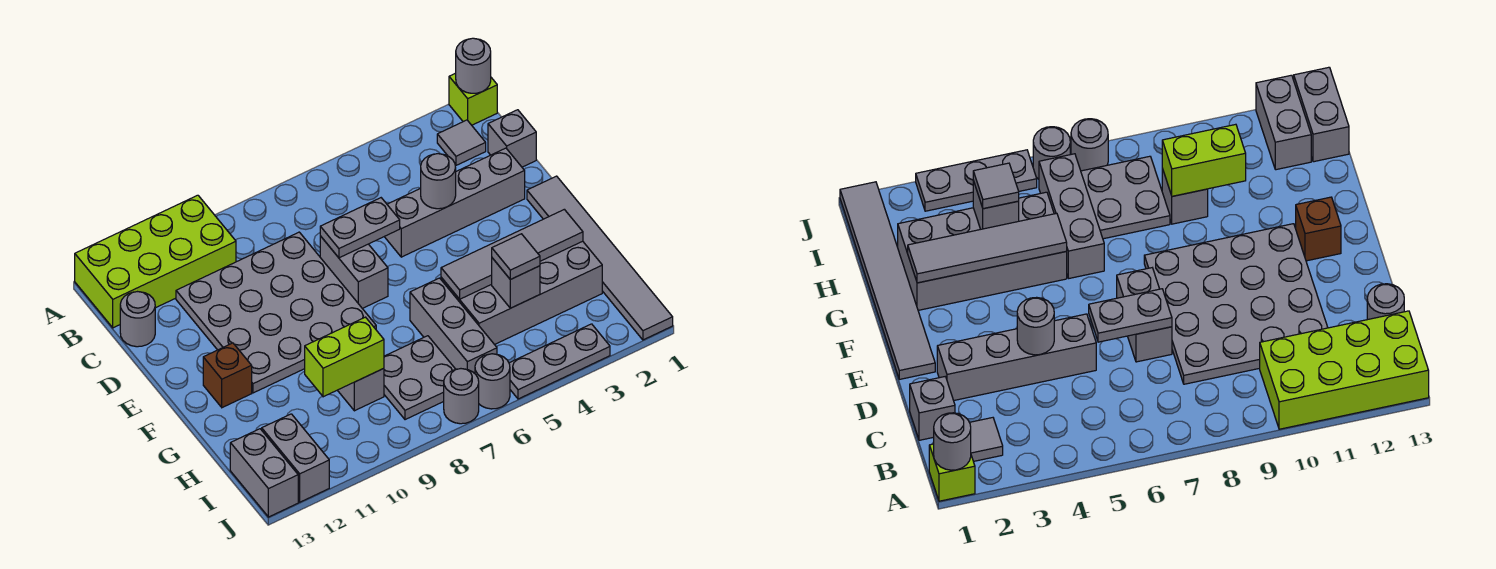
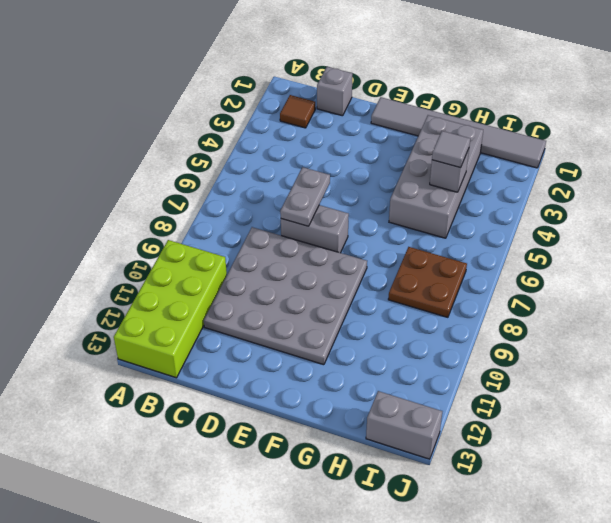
brown 1x1 tile [280,95,315,128] -> grey 1x1 tile [437,120,486,165]
brown 2x2 plate [388,247,467,317] -> grey 2x2 plate [384,336,456,420]
none -> lime 1x1 brick [449,73,497,125]
none -> grey 1x1 round brick [120,292,155,347]
none -> grey 1x4 brick [384,148,525,257]

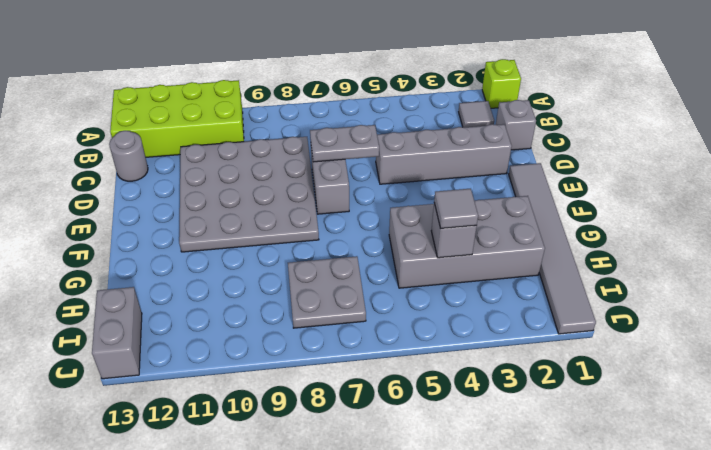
none -> brown 1x1 brick [203,343,252,408]
none -> grey 1x3 brick [410,278,497,373]
none -> grey 1x1 brick [338,368,384,411]

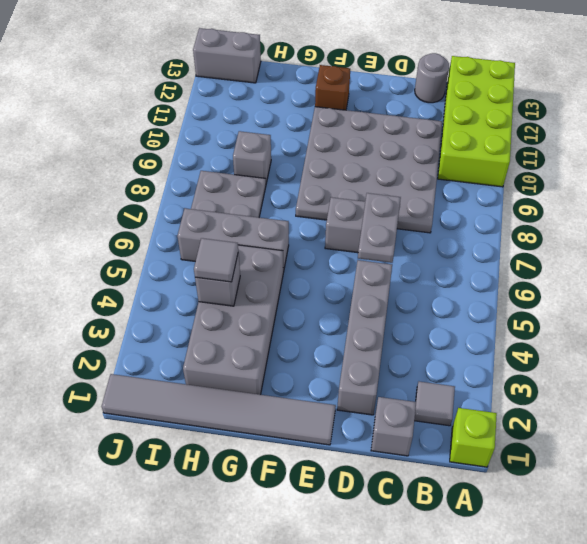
none -> grey 1x2 brick [262,414,329,502]
none -> grey 1x3 plate [509,324,610,399]
none -> grey 1x1 round brick [475,354,510,409]

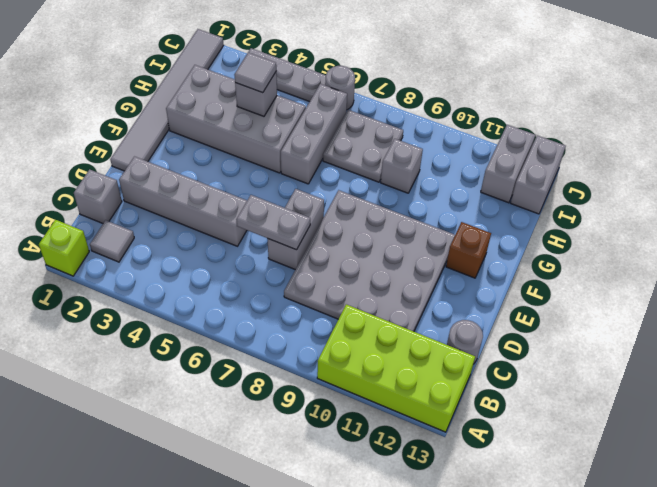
none -> grey 1x1 round brick [444,369,479,424]
none -> grey 1x1 round brick [456,38,491,93]
none -> grey 1x1 round brick [421,154,456,209]

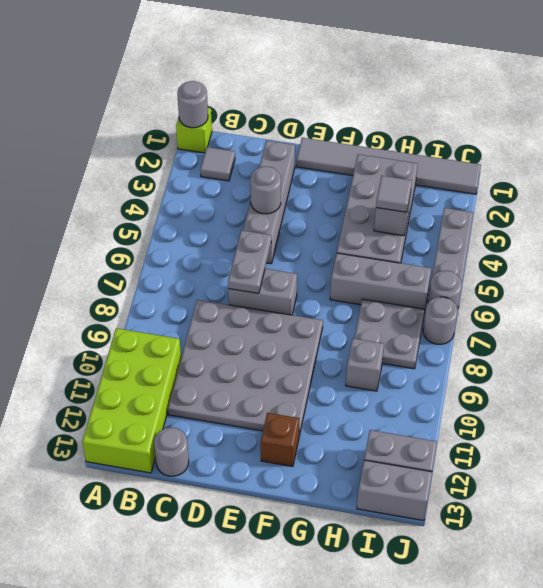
none -> grey 1x1 brick [488,110,536,167]
none -> grey 1x4 tile [441,209,583,299]
none -> lime 1x2 brick [305,317,384,397]

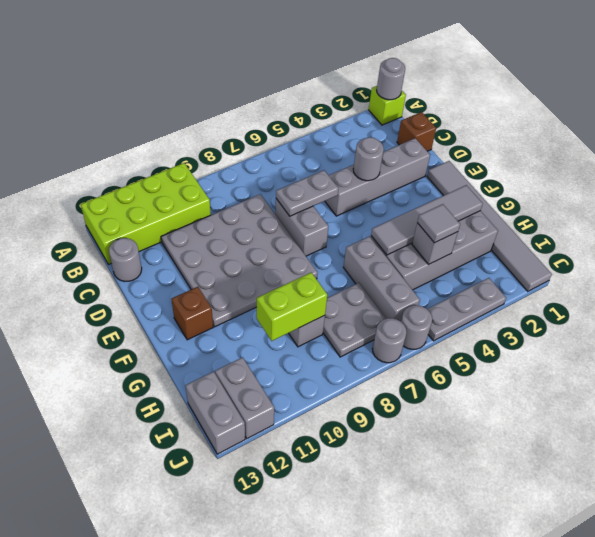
brown 1x1 brick [397,112,436,151] -> grey 1x1 brick [488,110,536,167]
none -> grey 1x1 tile [437,120,486,165]

